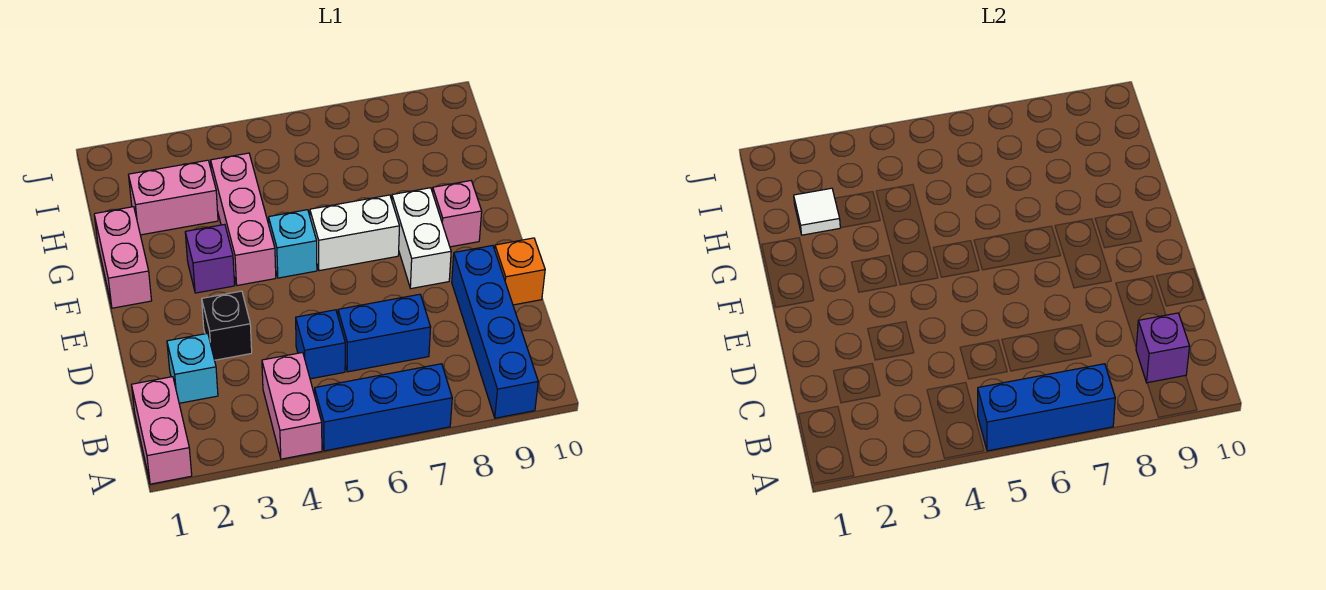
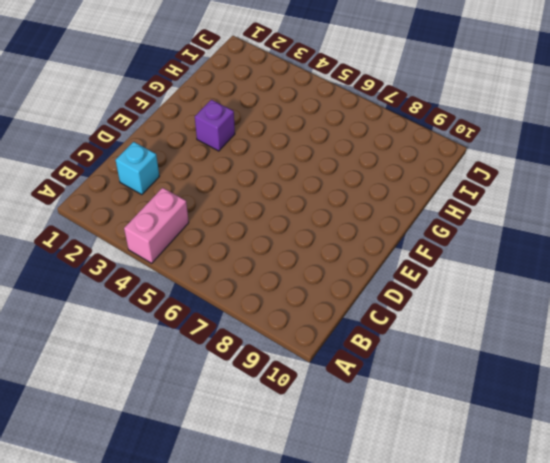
none -> pink 1x2 brick [132,377,192,484]
none -> blue 1x3 brick [315,364,452,451]
none -> blue 1x4 brick [452,245,538,418]

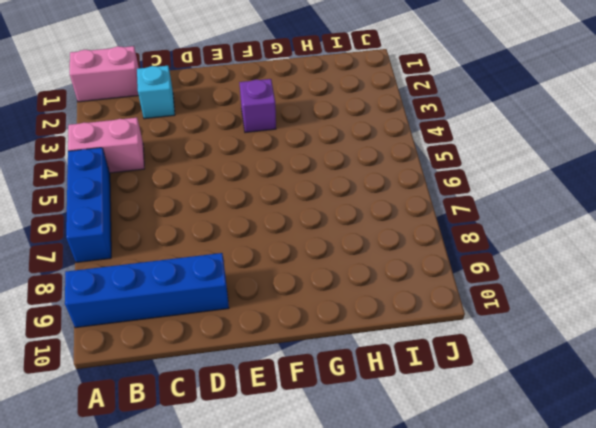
none -> blue 1x1 brick [296,310,345,379]
none -> blue 1x2 brick [338,294,431,372]
none -> black 1x1 brick [202,291,252,360]

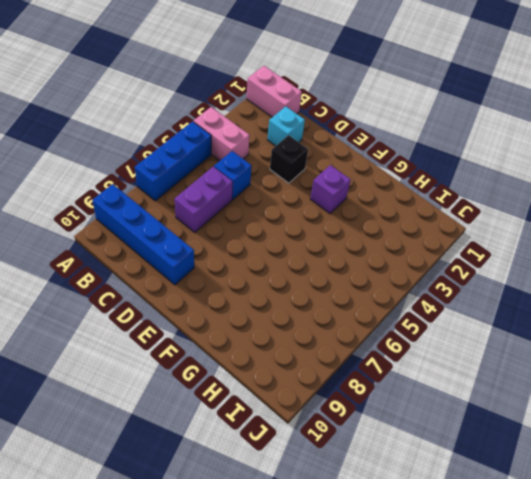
purple 1x2 brick [175,167,233,232] -> blue 1x2 brick [338,294,431,372]
none -> orange 1x1 brick [495,238,545,305]
none -> white 1x2 brick [392,188,451,289]
none -> pink 1x2 brick [94,207,152,308]

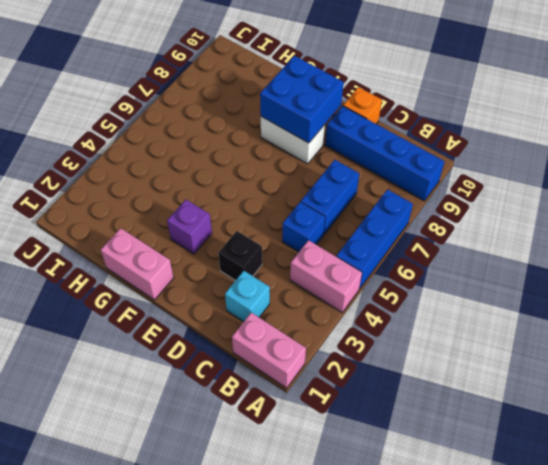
blue 2x2 brick [260,56,344,143] -> none
none -> pink 1x3 brick [211,153,276,285]
none -> cyan 1x1 brick [269,210,317,278]
none -> white 1x2 brick [310,195,399,271]

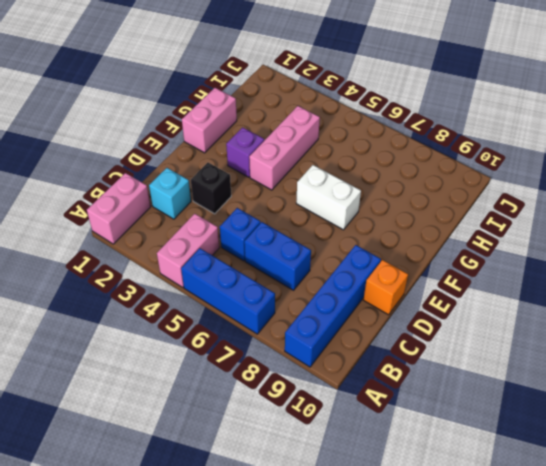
none -> white 1x2 brick [392,188,451,289]
none -> cyan 1x1 brick [269,210,317,278]
none -> pink 1x1 brick [433,181,482,247]

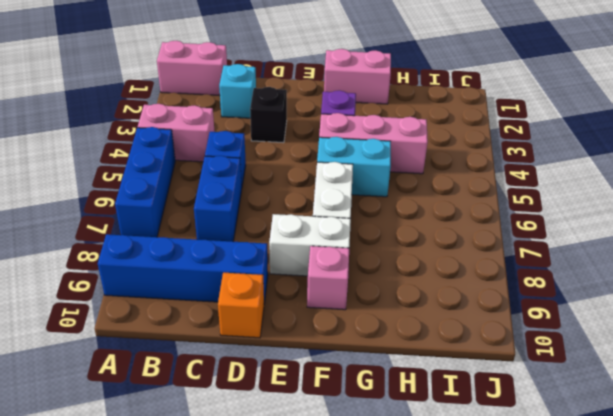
cyan 1x2 brick [317,137,391,197] -> cyan 1x1 brick [269,210,317,278]
none -> pink 1x2 brick [128,160,218,235]
none -> blue 1x3 brick [978,364,1115,451]
none -> purple 1x1 brick [1136,313,1190,383]

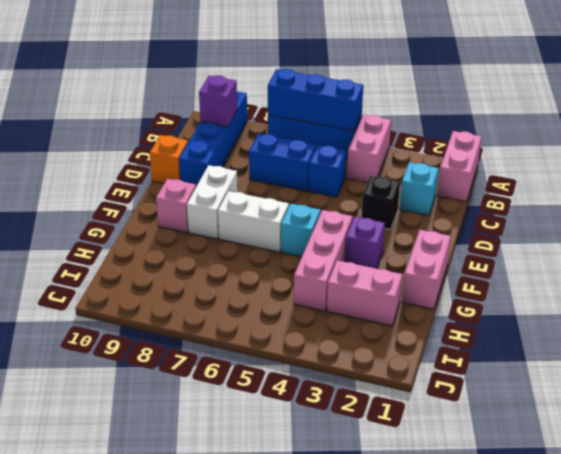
none -> white 1x1 tile [794,188,840,235]

